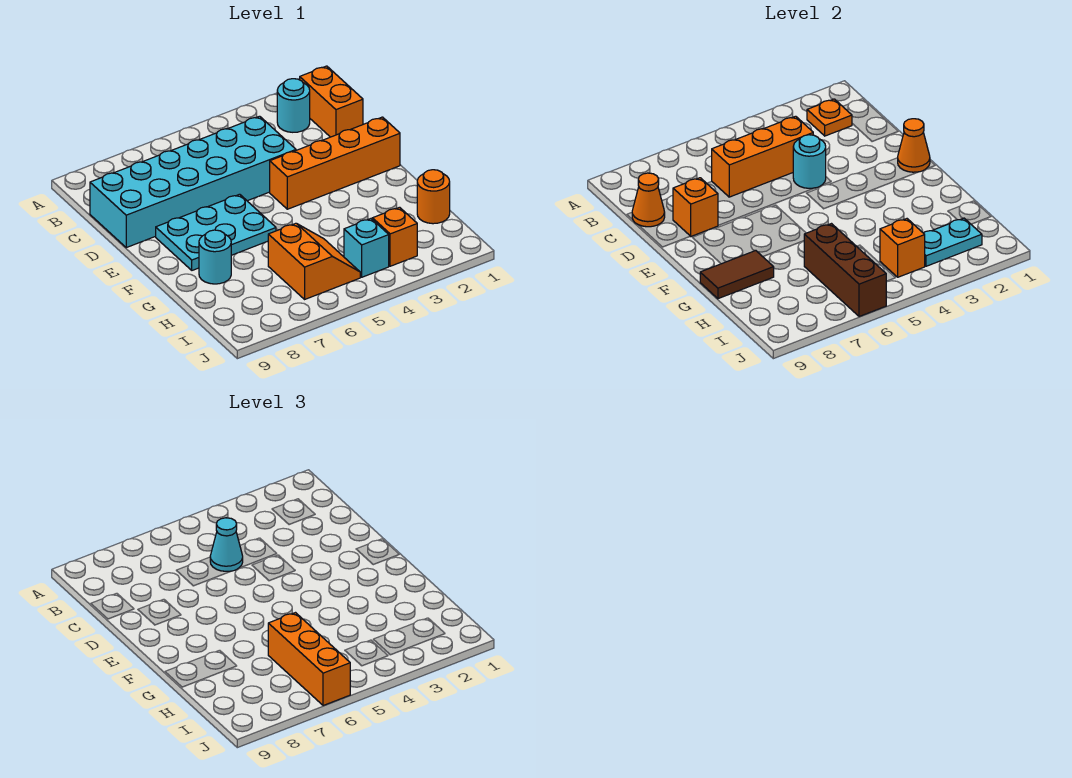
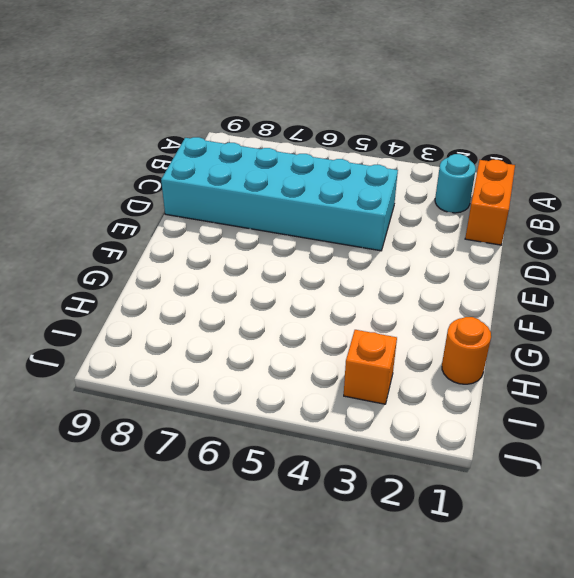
none -> orange 1x4 brick [270,117,400,209]
none -> cyan 2x3 plate [156,194,276,270]
none -> cyan 1x1 round brick [199,230,231,284]

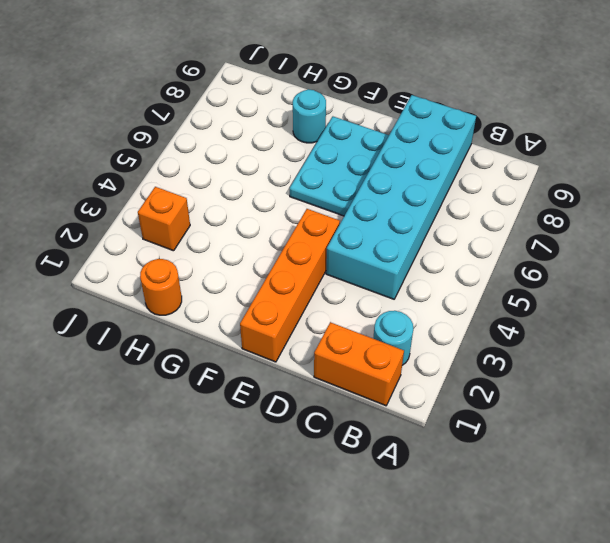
none -> orange 2x2 slope [268,223,360,299]
none -> cyan 1x1 brick [344,219,389,277]
none -> orange 1x1 plate [807,99,852,136]

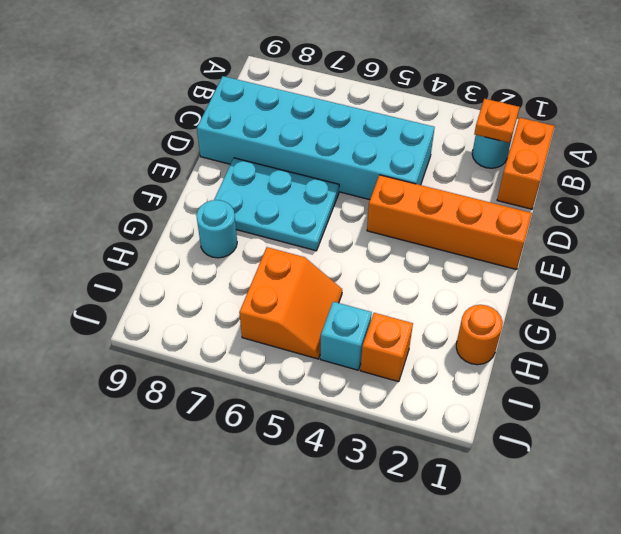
none -> orange 1x3 brick [712,116,813,197]
none -> orange 1x1 cone [632,173,665,227]
none -> cyan 1x1 round brick [793,135,826,188]

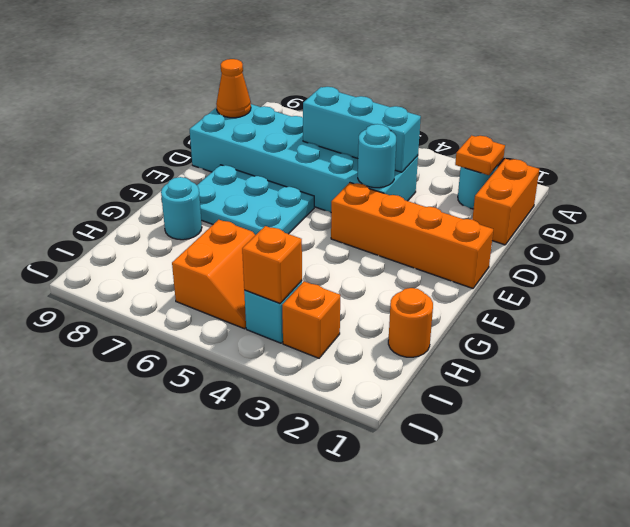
cyan 1x3 brick [303,87,421,172] -> orange 1x3 brick [712,116,813,197]
none -> orange 1x1 brick [673,178,718,236]
none -> orange 1x1 cone [898,119,930,172]
none -> brown 1x2 tile [700,251,774,299]

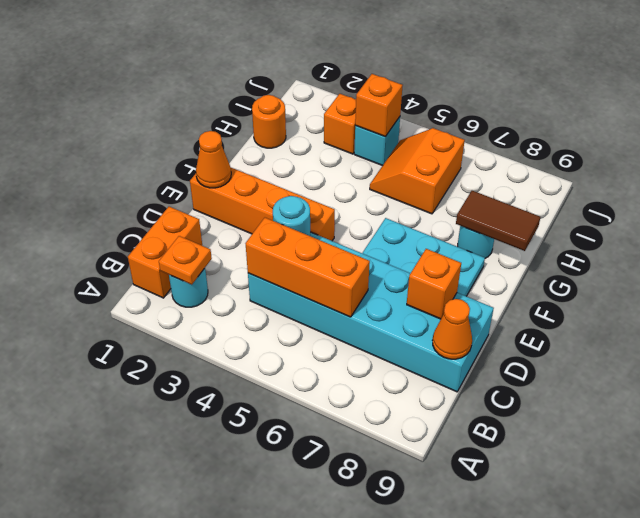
none -> brown 1x3 brick [804,224,886,317]
none -> cyan 1x2 plate [924,218,982,266]
none -> cyan 1x1 cone [210,518,243,571]

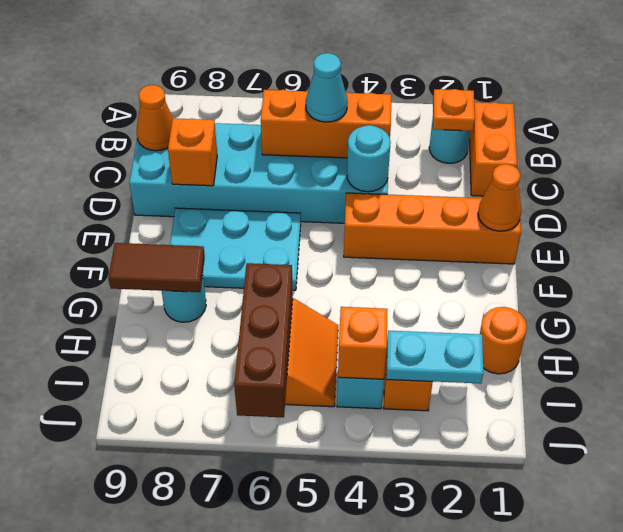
none -> orange 1x3 brick [268,613,350,706]

